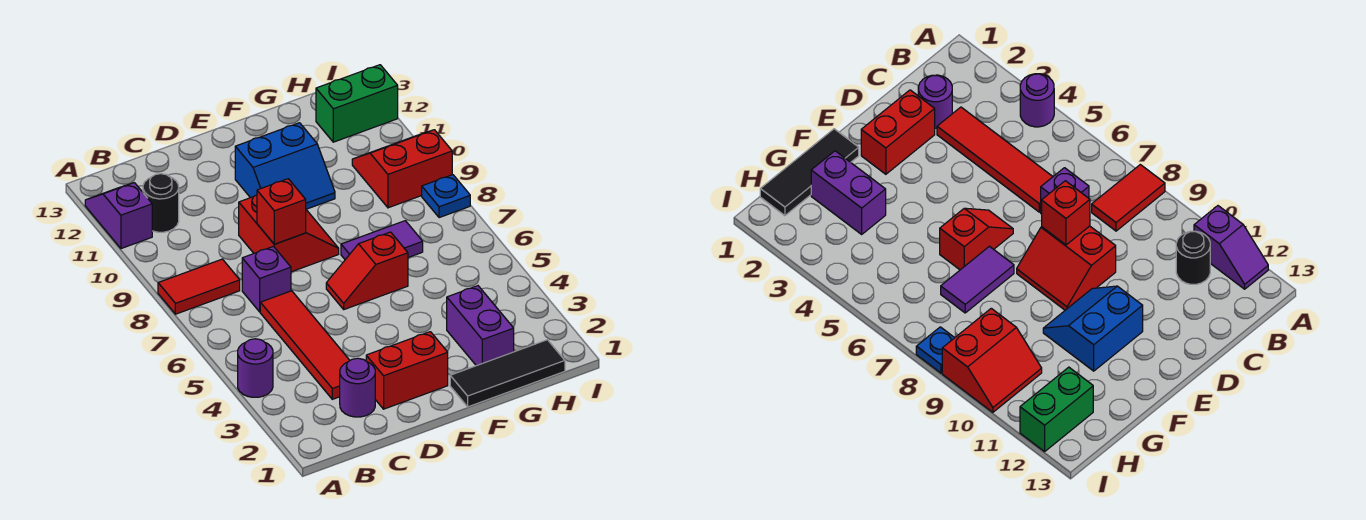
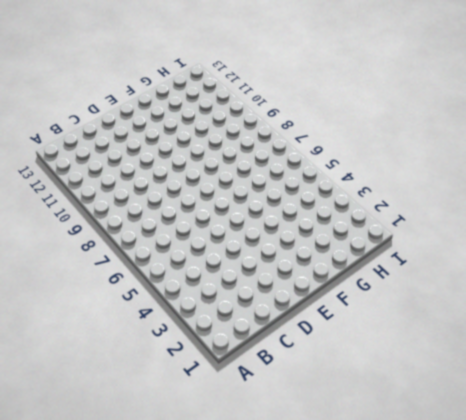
none -> purple 1x1 round brick [238,339,273,397]
none -> red 1x2 tile [158,259,240,314]
none -> purple 1x2 slope [85,183,152,249]

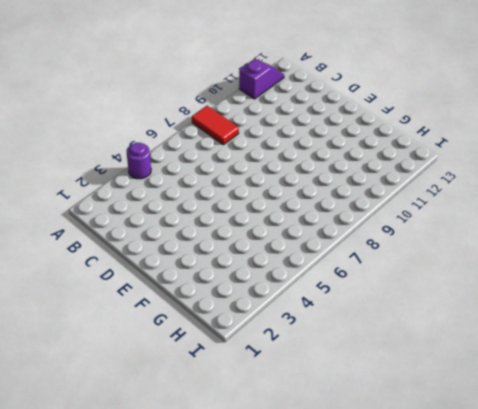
none -> black 1x1 round brick [143,174,179,232]
none -> purple 1x1 round brick [340,358,375,417]
none -> red 1x4 tile [260,291,350,399]

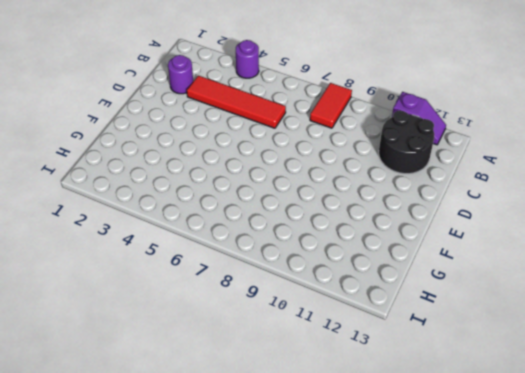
black 2x2 round brick [379,111,434,174] -> black 1x1 round brick [143,174,179,232]
none -> purple 1x1 brick [242,246,291,312]
none -> red 1x2 brick [366,332,448,409]
none -> red 2x2 slope [239,195,339,272]

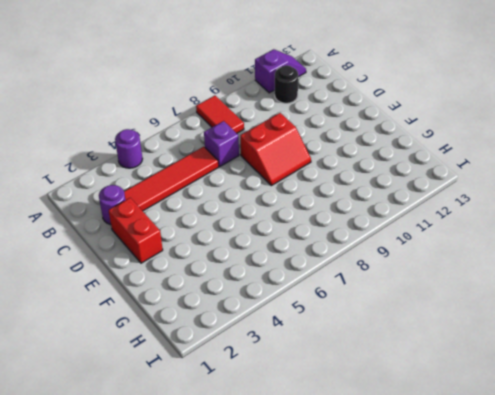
none -> red 1x2 slope [326,232,408,309]
none -> blue 2x2 slope [235,123,335,209]
none -> black 1x3 tile [450,340,565,407]

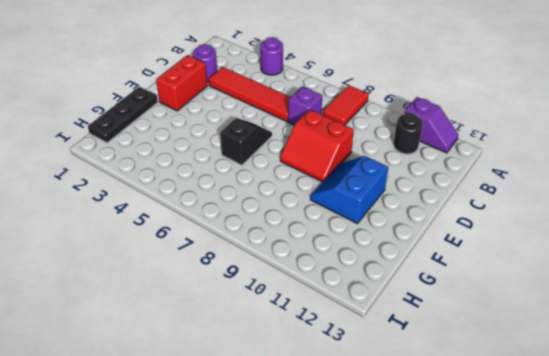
black 1x2 slope [220,118,272,165] -> red 1x2 slope [326,232,408,309]
black 1x3 plate [88,87,158,143] -> black 1x3 tile [450,340,565,407]
none -> purple 1x2 tile [341,221,423,260]
none -> purple 1x2 brick [447,286,514,366]
none -> red 2x2 slope [352,130,452,208]

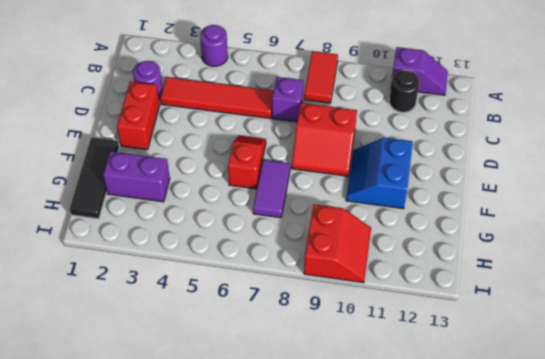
none -> green 1x2 brick [316,65,398,142]
none -> blue 1x1 plate [422,175,470,218]
none -> red 1x1 brick [257,179,306,244]

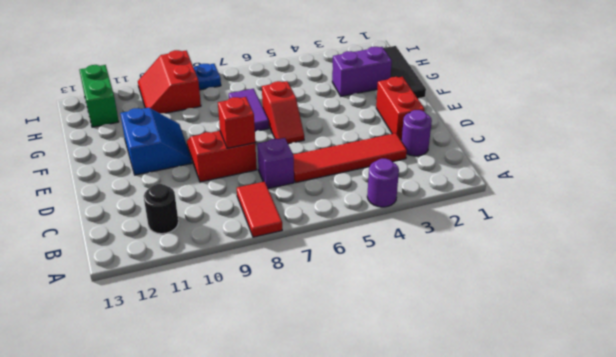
none -> purple 1x2 slope [85,183,152,249]

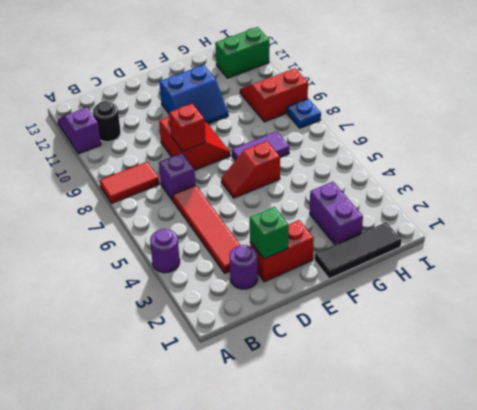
green 1x1 brick [250,207,289,259] -> none

